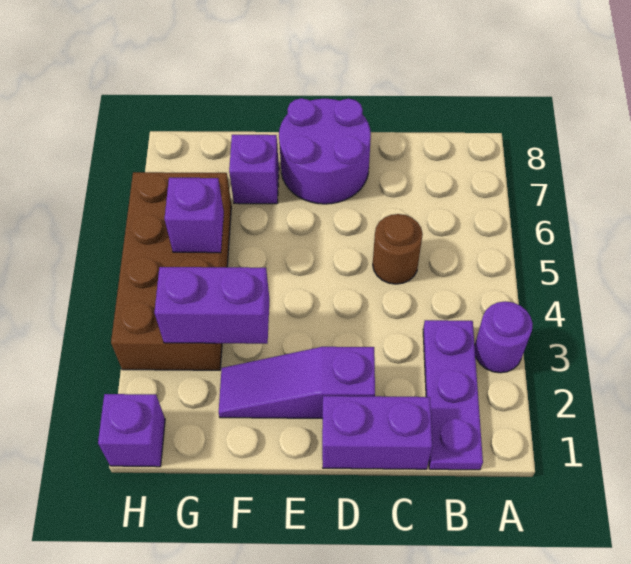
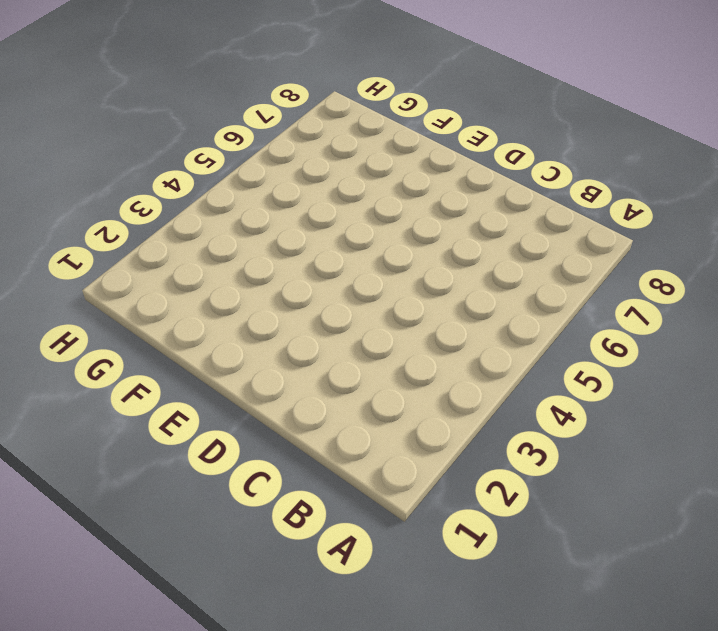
none -> purple 1x1 round brick [475,301,533,373]
none -> purple 1x3 plate [423,320,483,470]

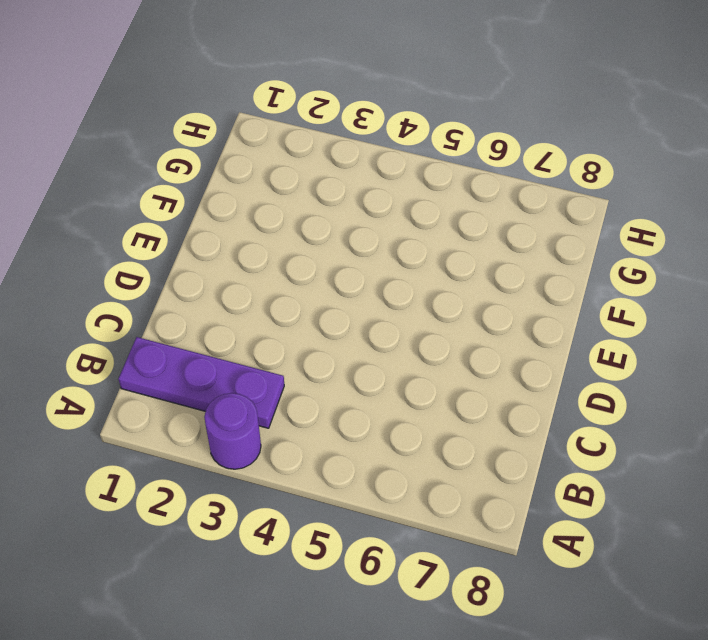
none -> purple 1x2 brick [322,396,432,469]
none -> brown 1x1 round brick [373,214,423,284]

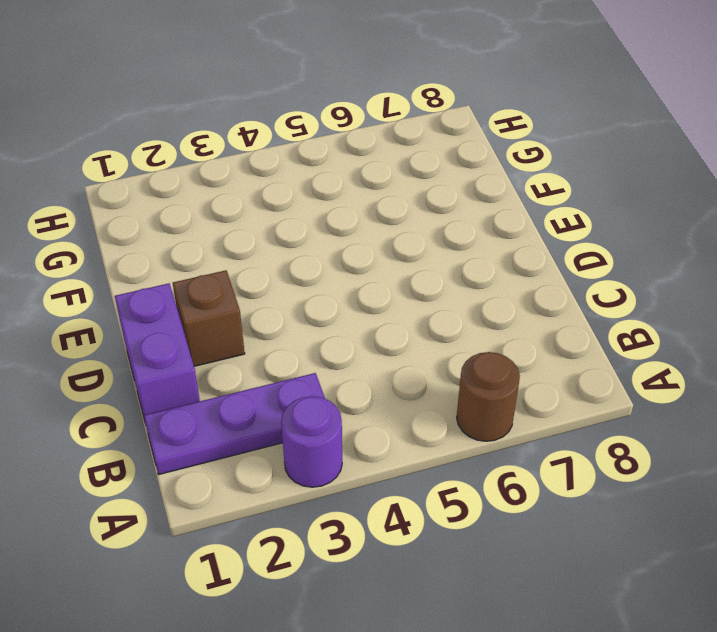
brown 1x1 round brick [457,352,520,441] -> brown 1x1 round brick moved to [373,214,423,284]
brown 1x1 brick [173,270,245,366] -> purple 1x3 slope [219,347,375,419]
none -> purple 2x2 round brick [279,98,371,204]
none -> purple 1x1 brick [229,135,279,204]

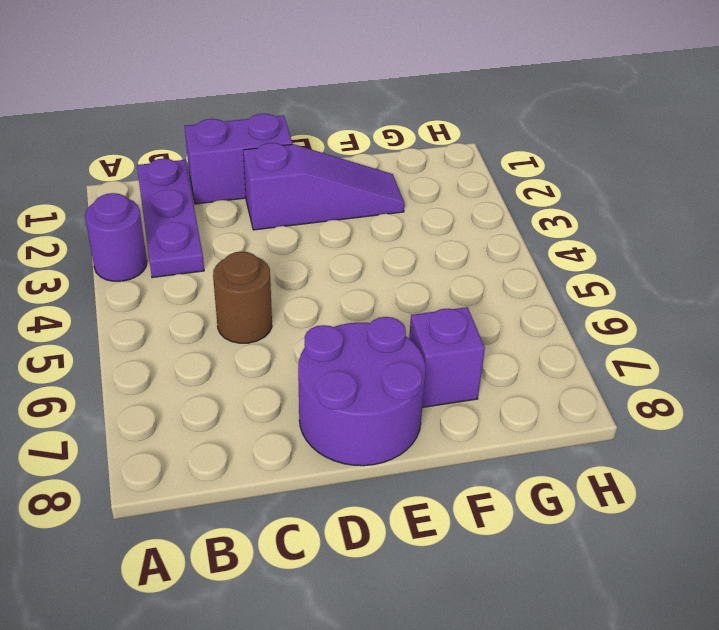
none -> brown 2x4 brick [111,172,231,370]
none -> purple 1x1 brick [98,394,165,467]

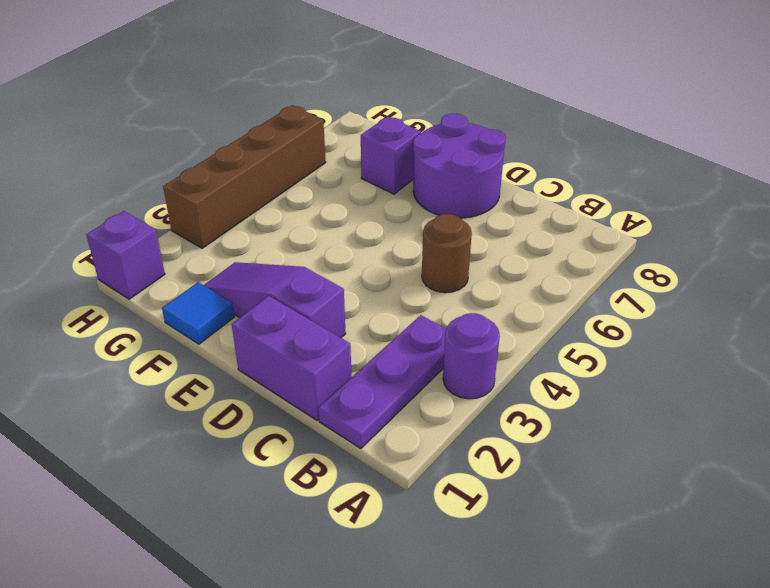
blue 1x1 tile [162,282,234,344] -> none
brown 1x4 brick [163,105,326,248] -> brown 2x4 brick [111,172,231,370]
none -> purple 1x2 brick [154,267,269,344]
none -> purple 1x1 brick [165,178,224,253]

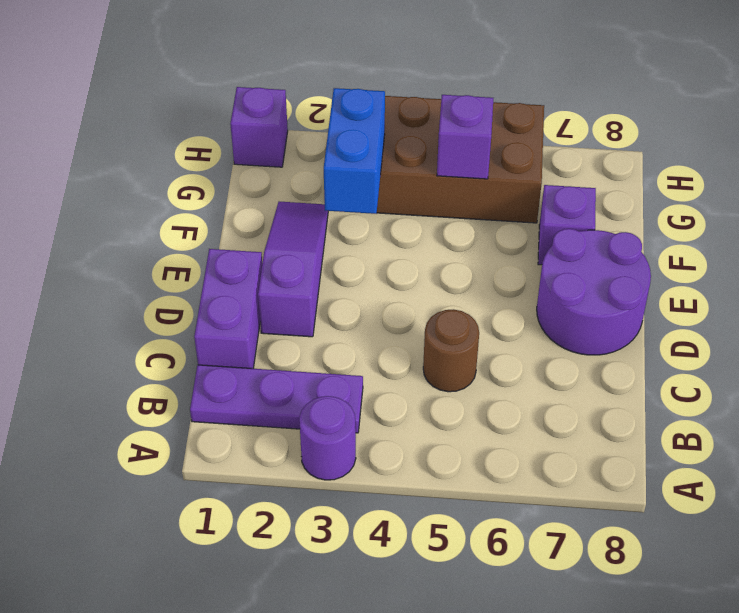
blue 1x2 brick [324,88,385,214] -> purple 1x2 brick [154,267,269,344]

